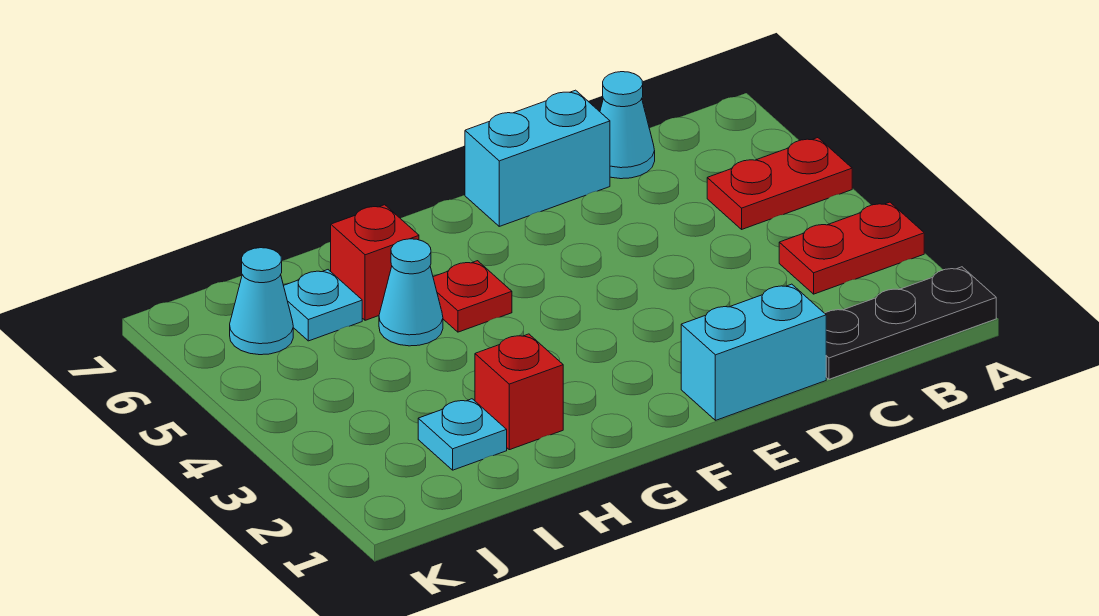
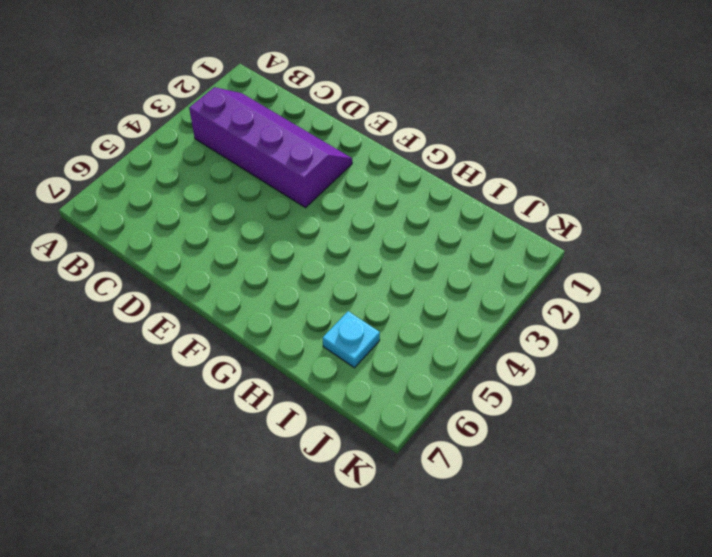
purple 2x4 slope [189,87,352,208] -> red 1x2 plate [779,202,924,294]
none -> black 1x3 plate [825,267,996,379]
none -> red 1x2 plate [707,138,852,229]
none -> cyan 1x1 cone [600,72,655,179]

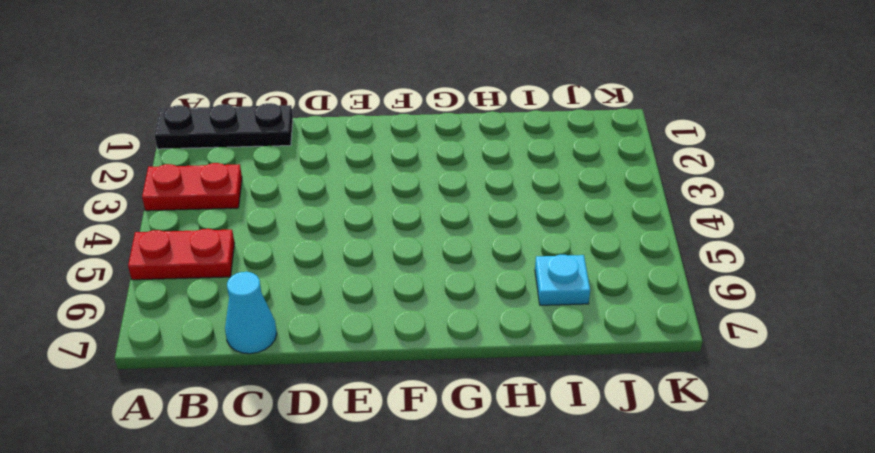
none -> cyan 1x2 brick [681,284,826,420]
none -> cyan 1x2 brick [465,90,610,226]
none -> red 1x1 plate [433,261,512,332]

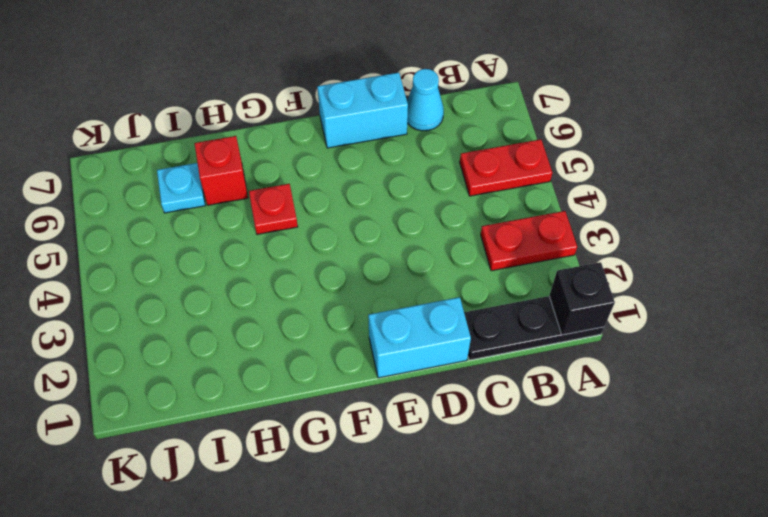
black 1x1 brick [549,262,615,335] -> none
none -> red 1x1 brick [475,334,563,450]
none -> cyan 1x1 cone [379,239,443,346]
none -> cyan 1x1 plate [418,399,507,470]

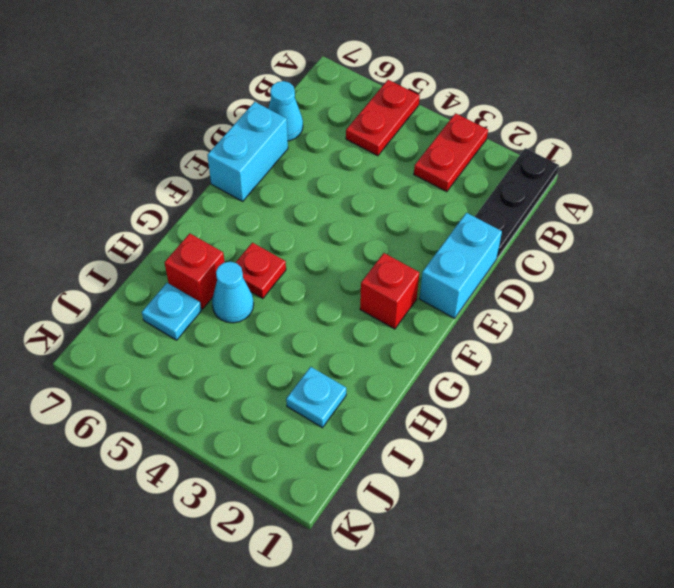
red 1x1 brick [360,253,419,329] -> red 1x1 brick moved to [475,334,563,450]
none -> cyan 1x1 cone [230,248,293,355]

